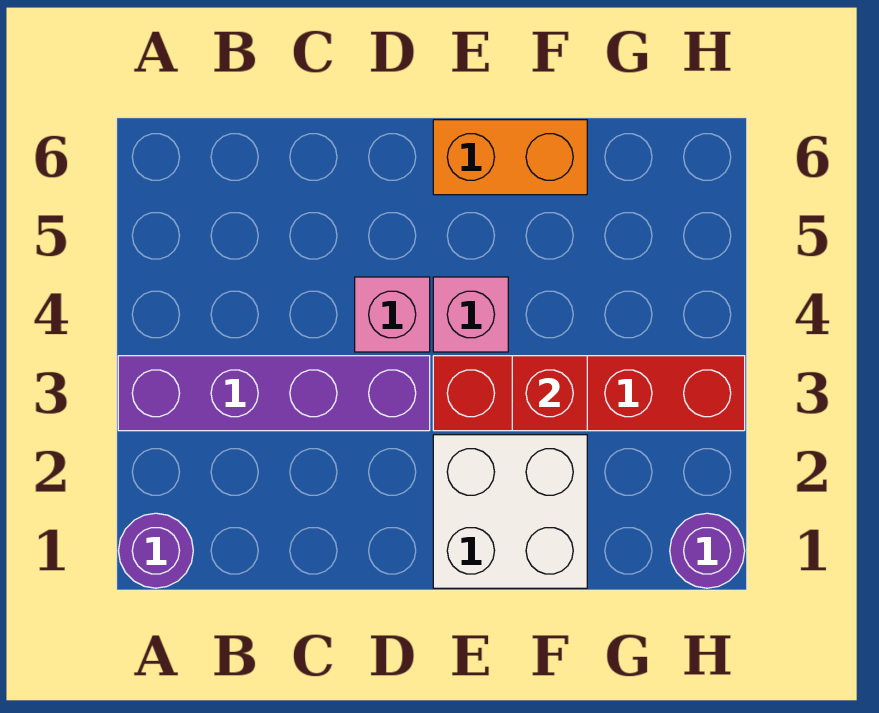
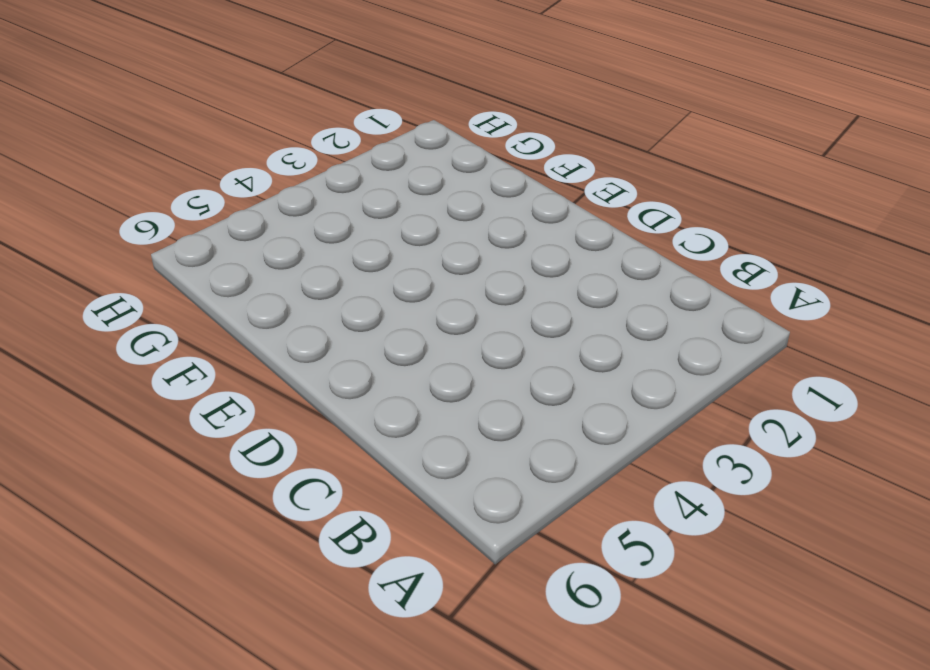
none -> purple 1x1 round brick [118,513,193,588]
none -> purple 1x4 brick [118,356,430,431]

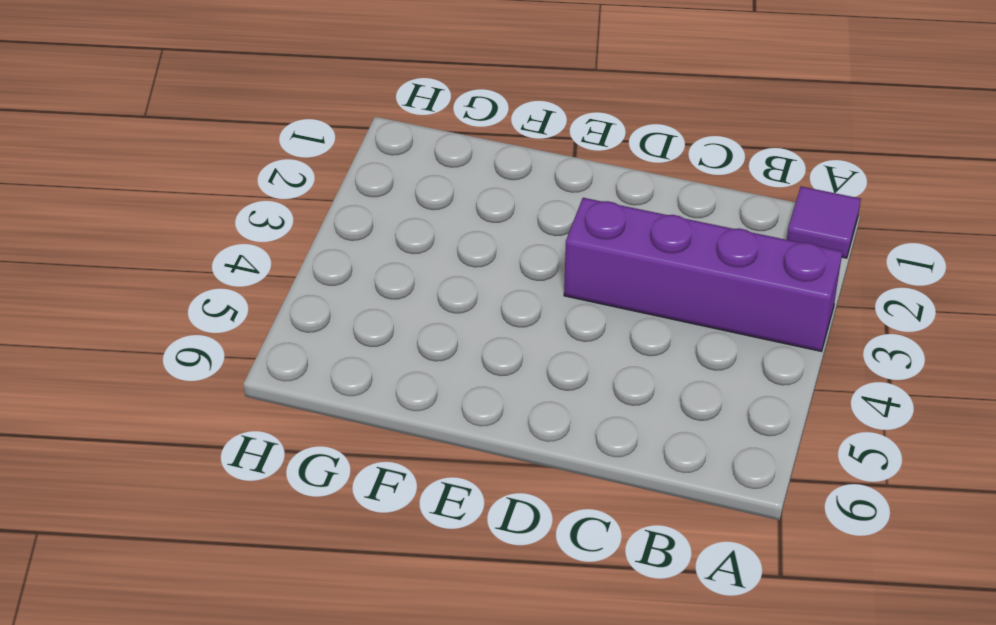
purple 1x1 tile [787,186,861,258] -> purple 1x1 round brick [118,513,193,588]
none -> pink 1x1 brick [355,277,430,352]
none -> white 2x2 brick [433,435,587,588]

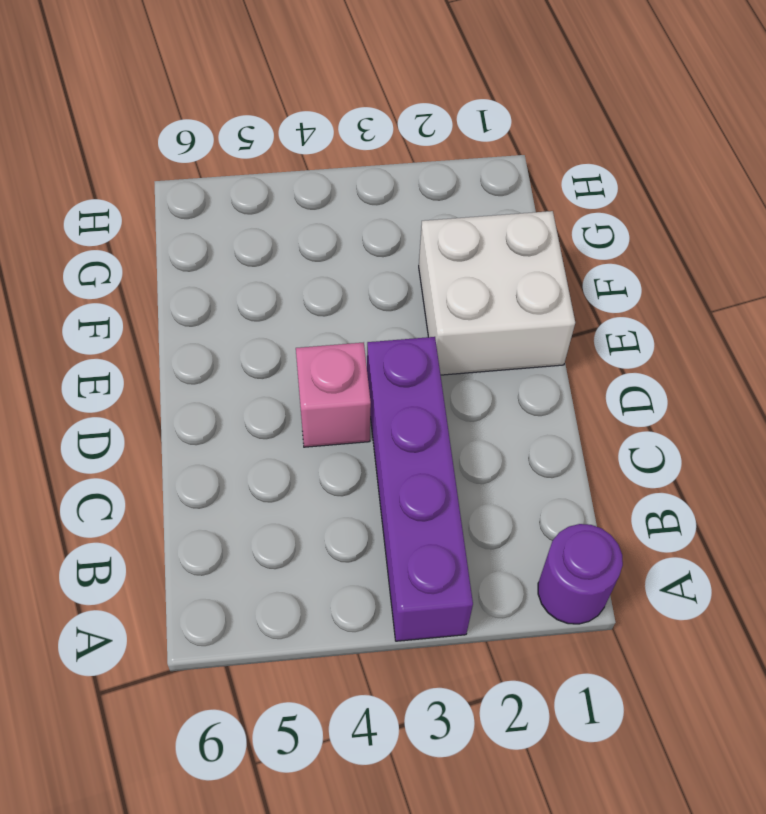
none -> red 1x4 brick [433,356,745,431]
none -> pink 1x1 brick [433,277,508,352]

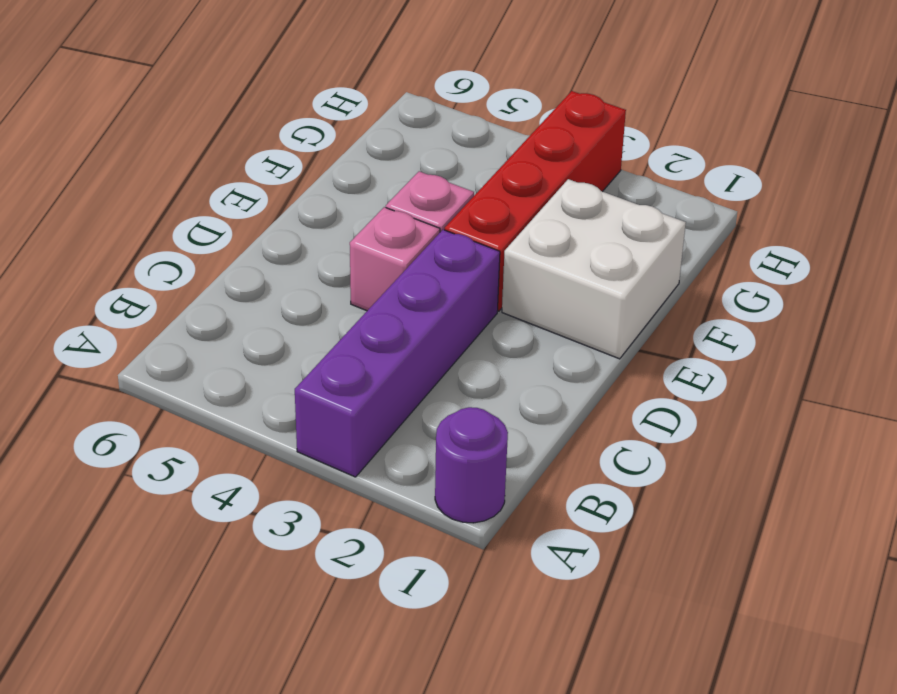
none -> orange 1x2 brick [433,120,587,195]
none -> purple 1x1 round brick [670,513,745,588]

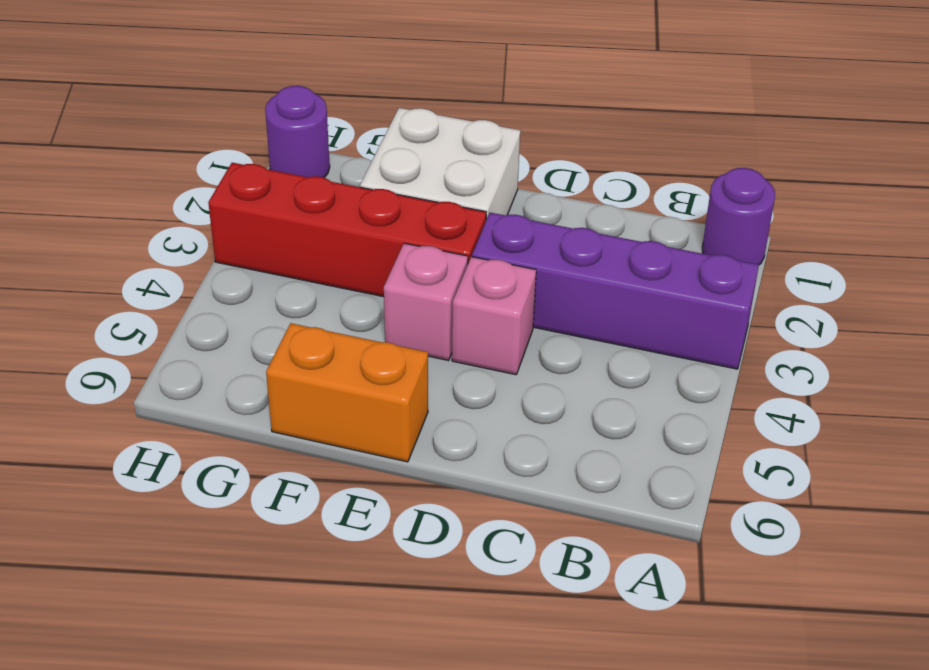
none -> red 1x1 brick [512,356,587,431]

